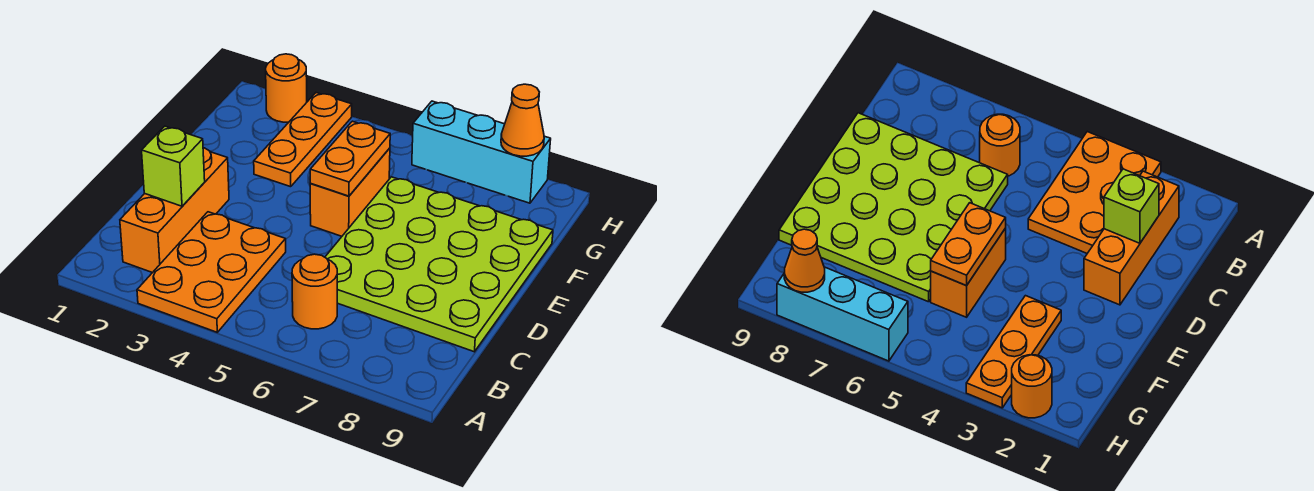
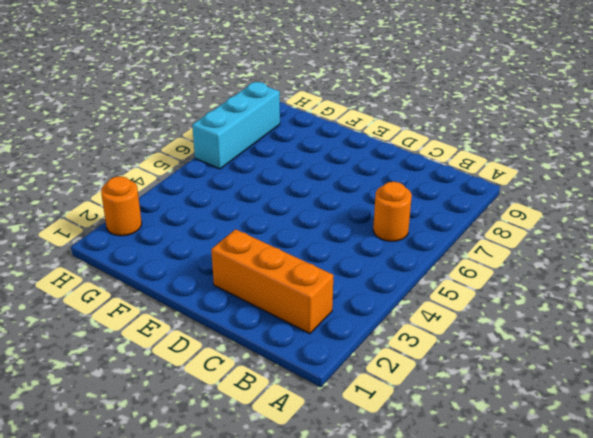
none -> orange 2x3 plate [137,212,286,332]
none -> lime 4x4 plate [325,177,553,352]

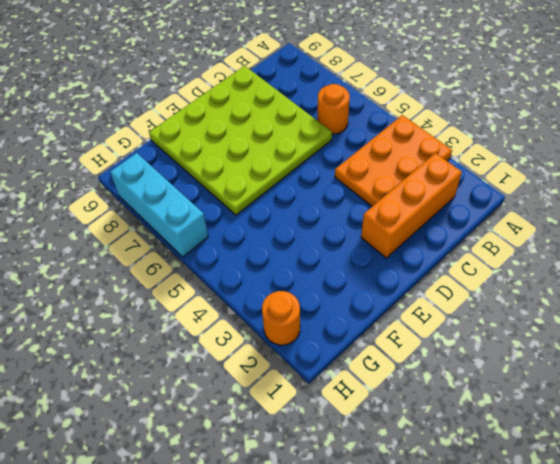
none -> orange 1x2 brick [310,148,390,236]
none -> orange 1x3 plate [254,93,352,187]

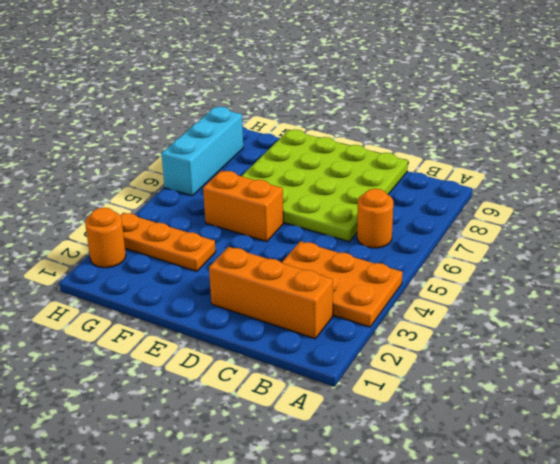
none -> lime 1x1 brick [142,126,205,206]
none -> orange 1x2 plate [310,121,390,196]

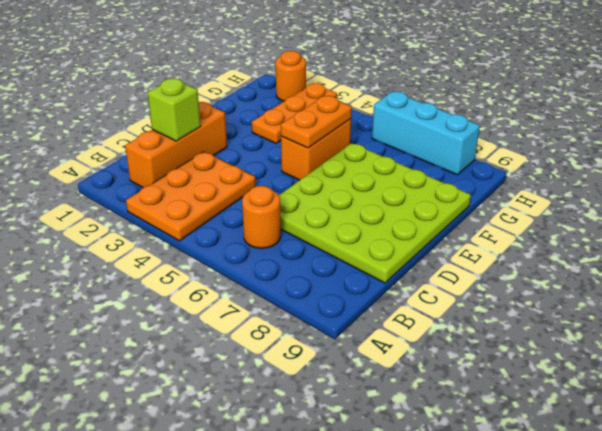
none -> orange 1x1 cone [501,84,544,156]

